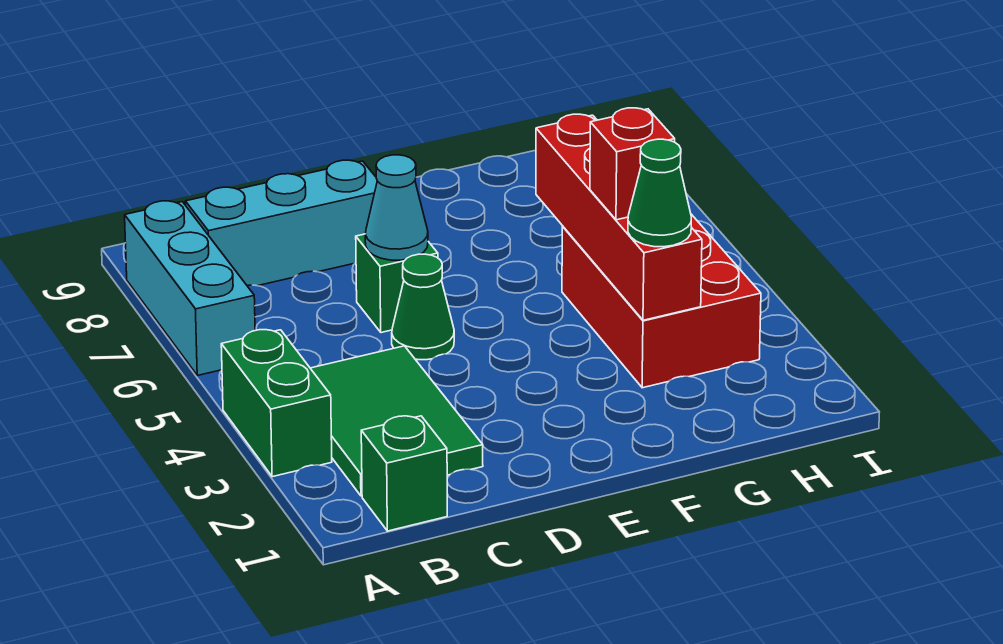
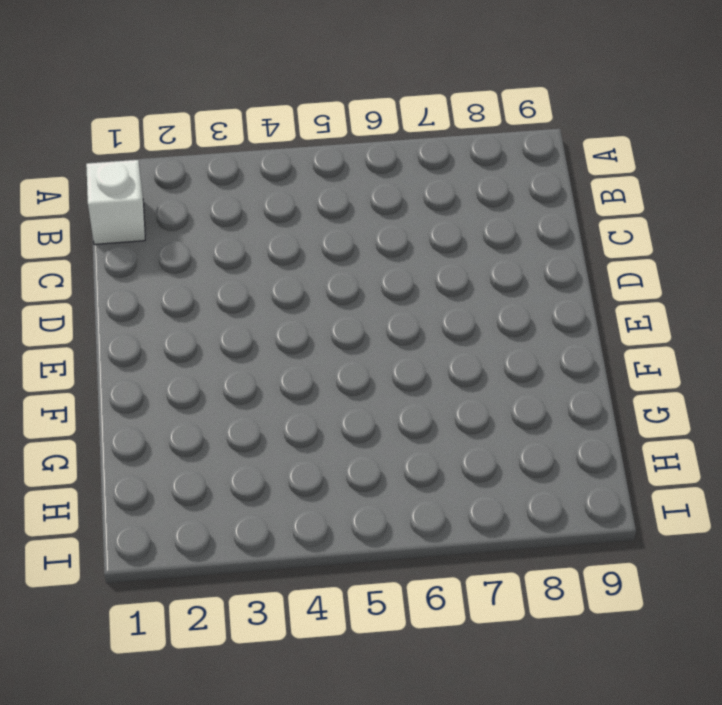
white 1x1 brick [86,160,145,244] -> green 1x1 brick [361,416,447,531]
none -> green 1x2 brick [221,330,332,477]
none -> cyan 1x3 brick [125,201,255,375]
none -> green 2x3 tile [310,346,483,496]

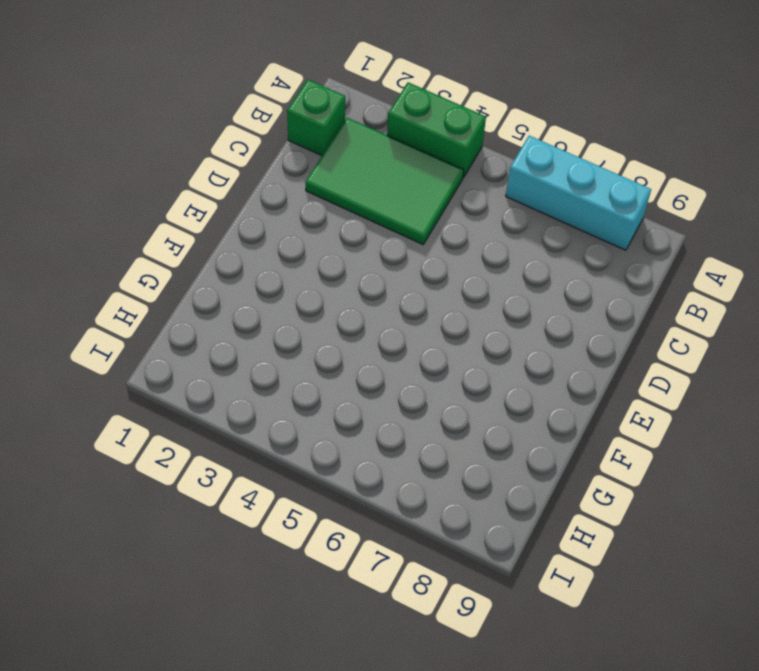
none -> cyan 1x3 brick [185,160,377,286]
none -> green 1x1 cone [392,254,454,360]
none -> green 1x1 brick [356,234,438,333]

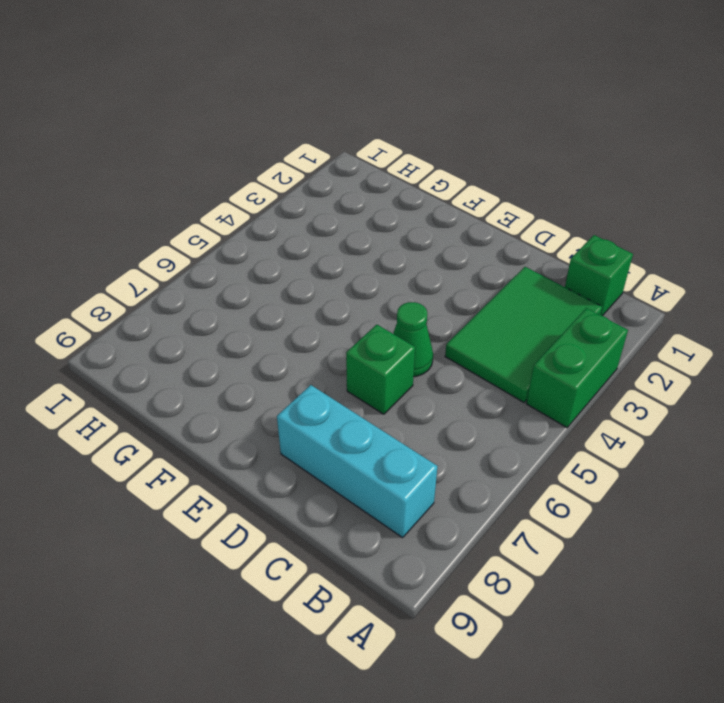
none -> cyan 1x3 brick [125,201,255,375]
none -> red 2x3 brick [562,214,761,388]
none -> cyan 1x1 cone [365,155,428,260]

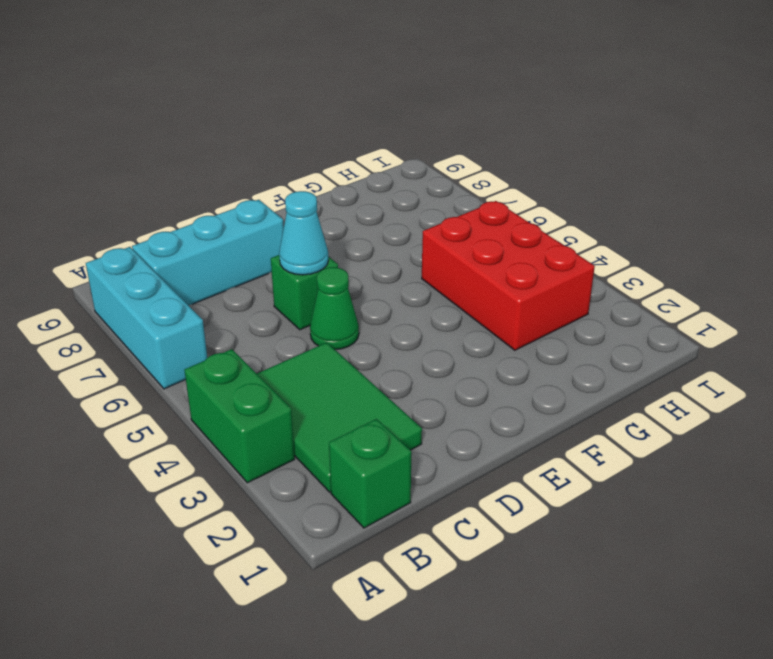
none -> red 1x4 brick [536,114,702,320]
none -> green 1x1 cone [628,139,691,247]
none -> red 1x1 brick [590,108,675,220]

